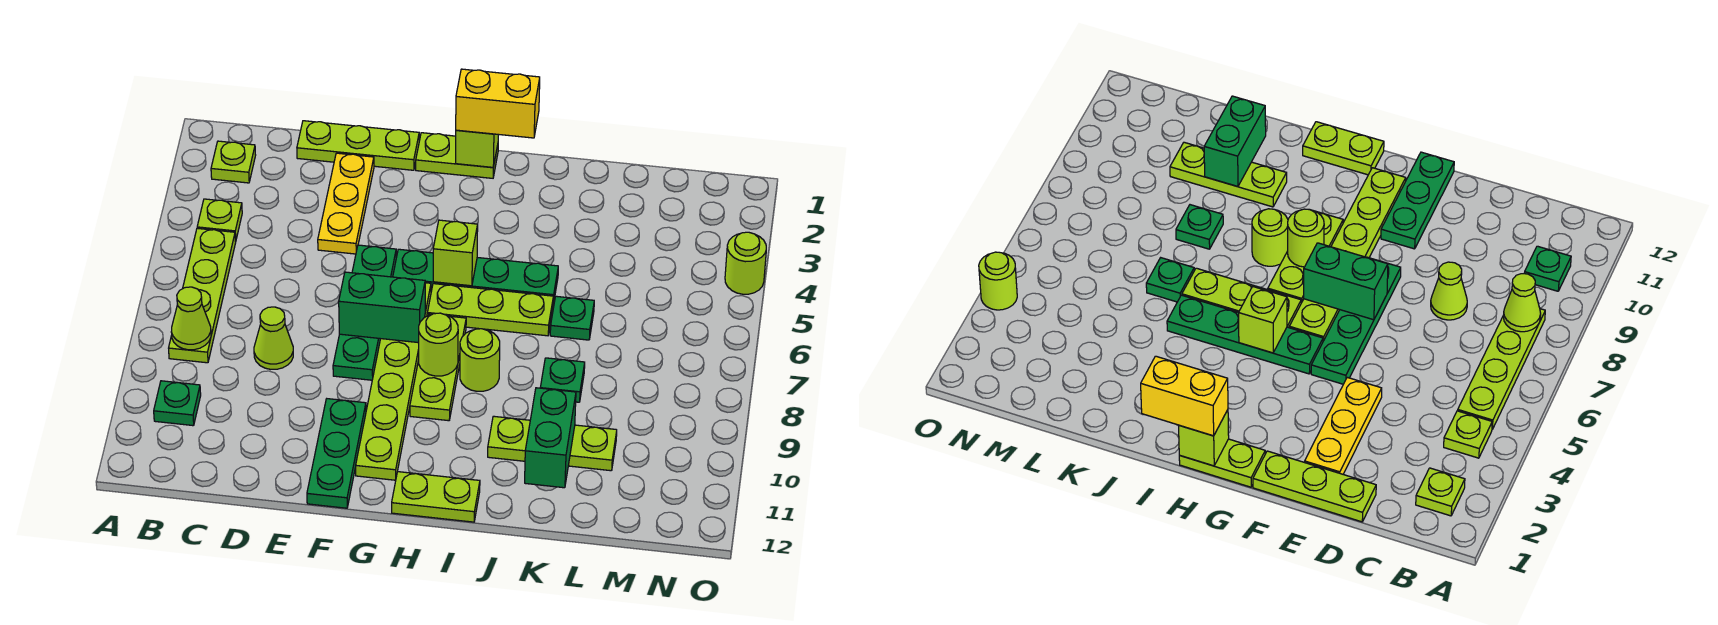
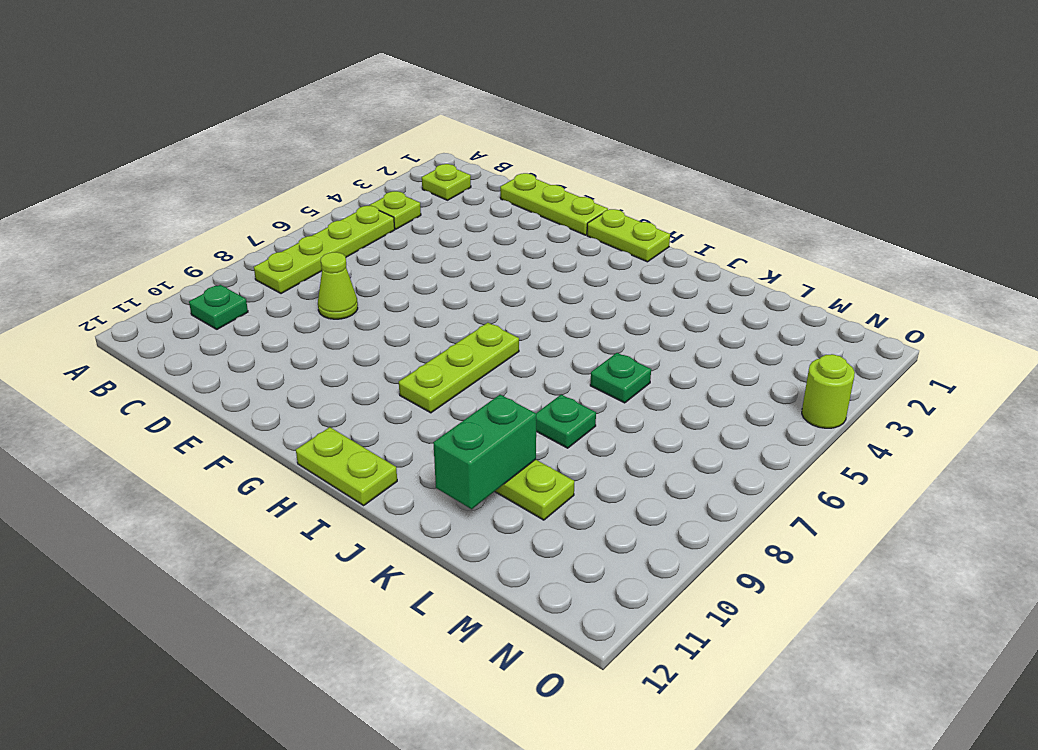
none -> yellow 1x3 plate [318,153,374,254]
none -> green 1x4 plate [333,245,396,380]
none -> green 1x3 plate [307,399,366,508]

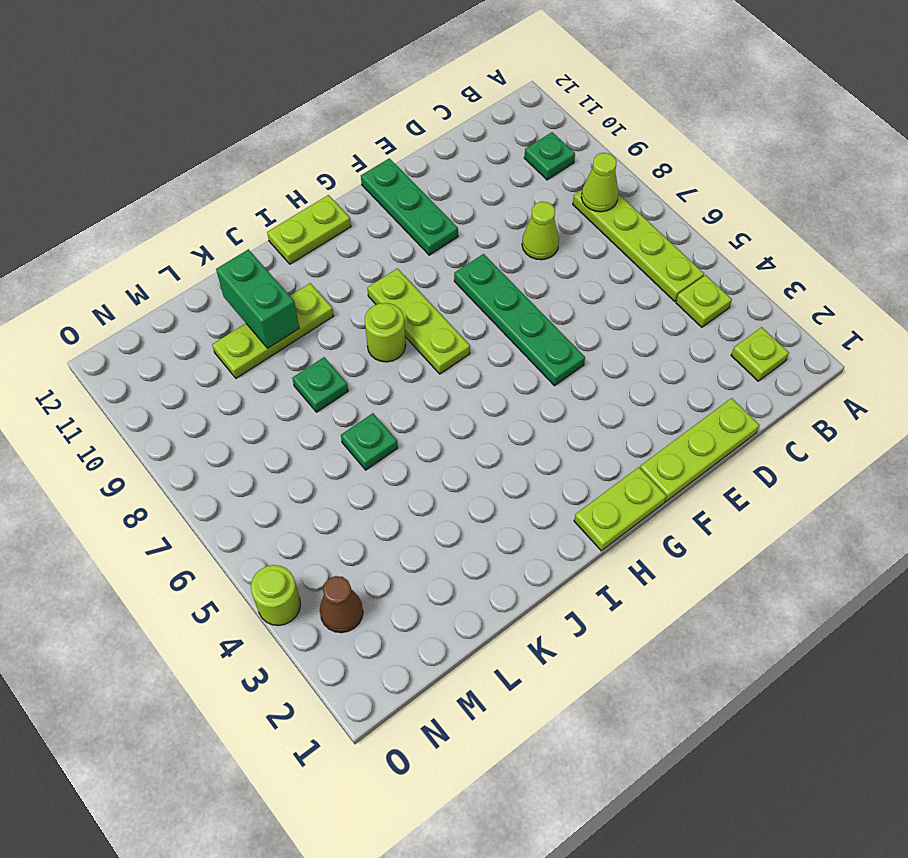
brown 1x1 cone [320,576,363,633] -> none
none -> yellow 1x3 plate [318,153,374,254]
none -> green 1x4 plate [393,249,558,304]
none -> lime 1x6 plate [356,283,431,480]

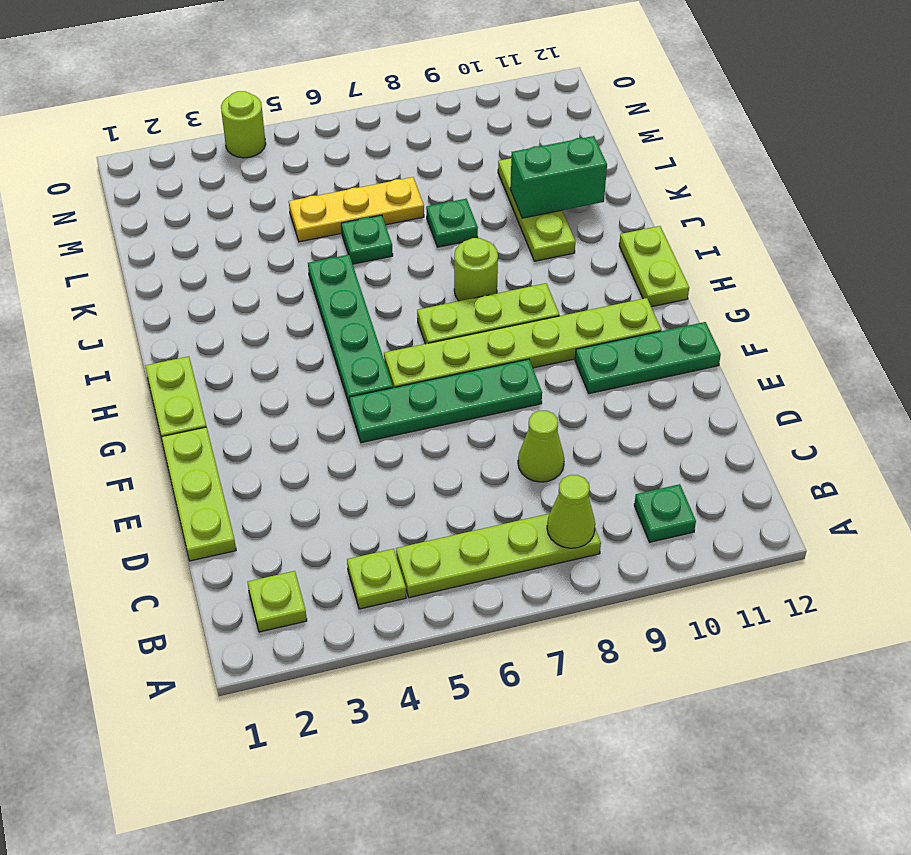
yellow 1x3 plate [289,177,424,242] -> yellow 1x3 plate moved to [318,153,374,254]
none -> lime 1x3 plate [427,284,553,336]
none -> green 1x2 brick [339,272,425,343]
none -> lime 1x1 brick [456,130,499,167]

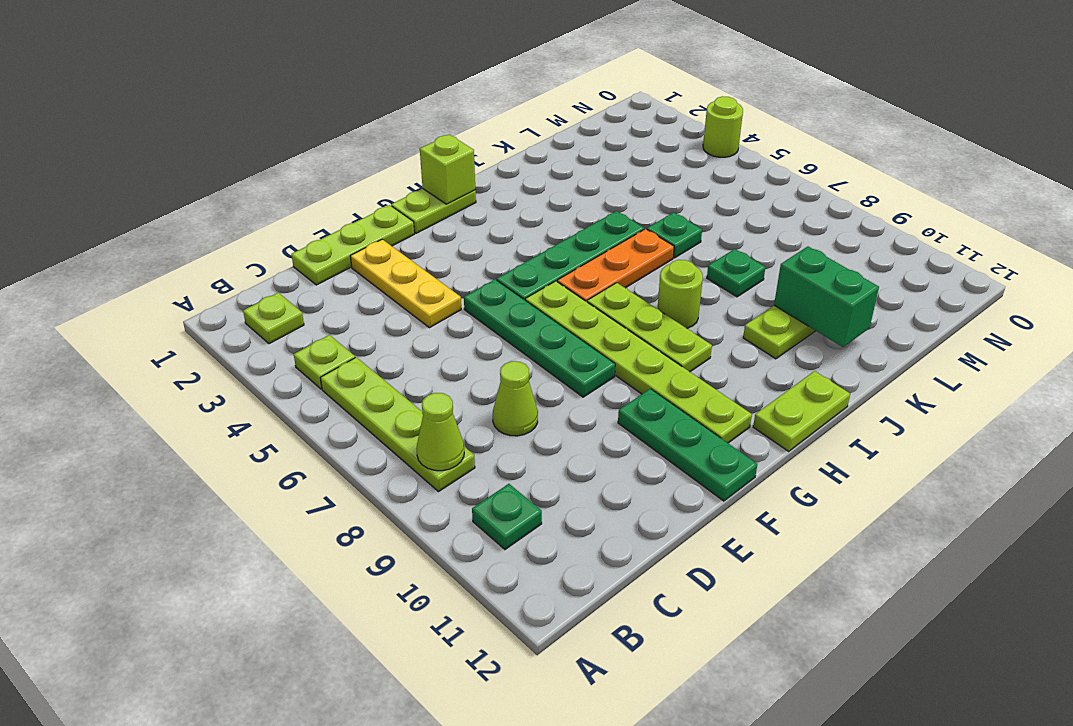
orange 1x3 plate [557,229,674,302] -> lime 1x3 plate [427,284,553,336]
none -> green 1x2 brick [339,272,425,343]
none -> lime 1x1 brick [433,220,478,286]
none -> lime 1x1 round brick [419,313,458,376]

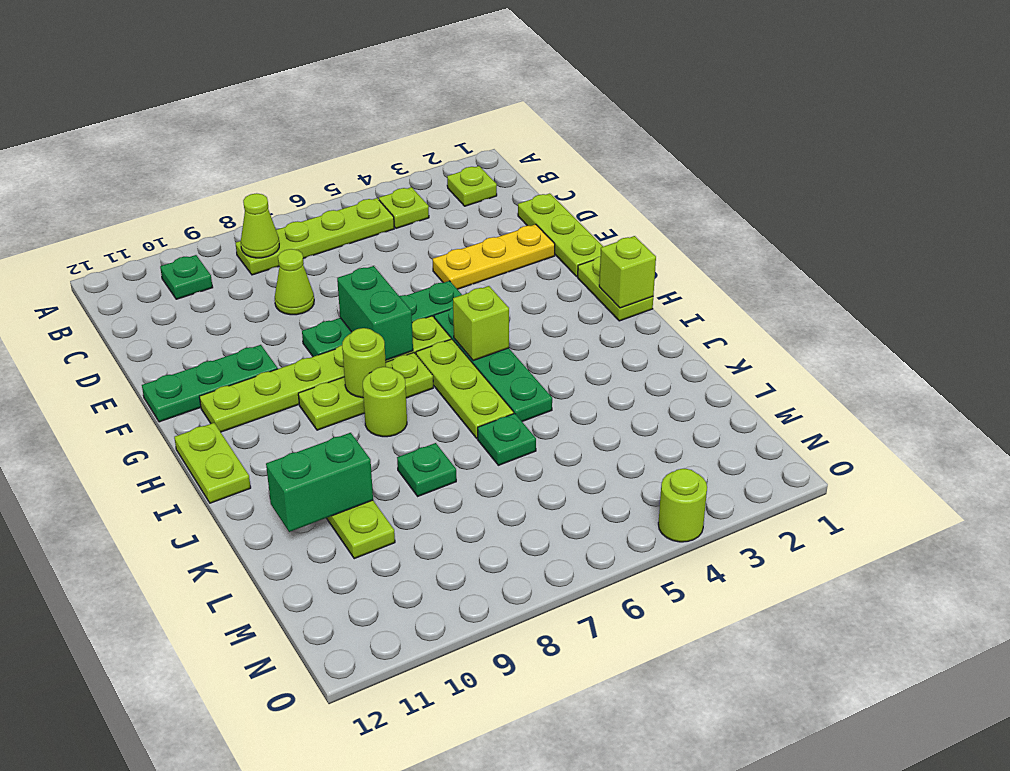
none -> yellow 1x2 brick [456,69,540,138]

